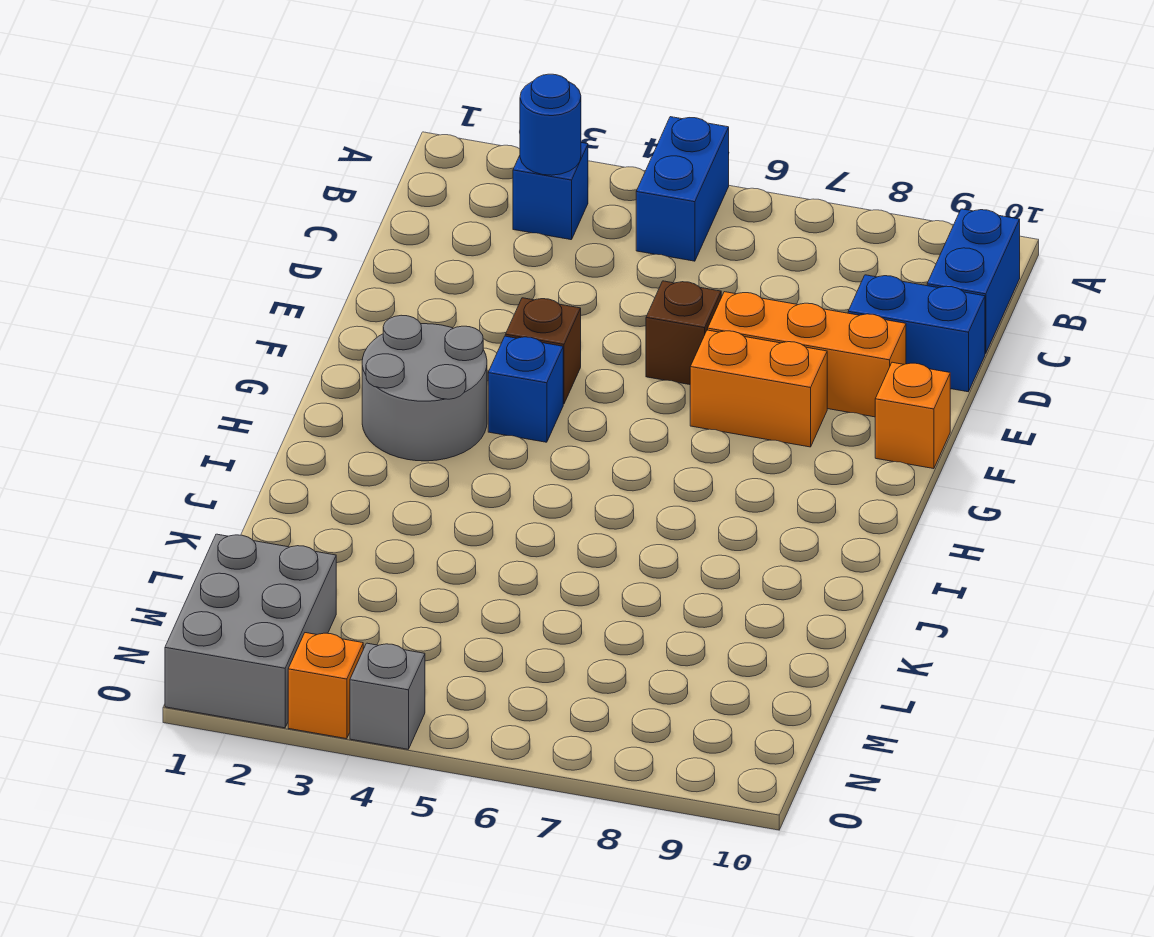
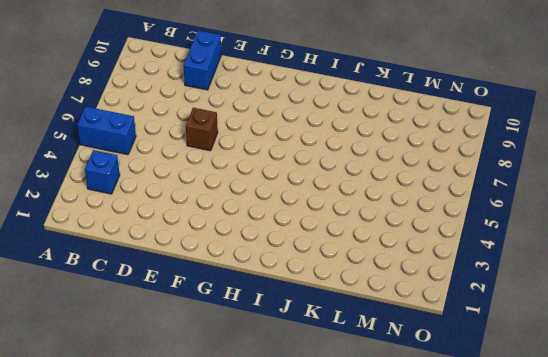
none -> blue 1x2 brick [927,209,1020,353]
none -> orange 1x3 brick [708,292,906,417]
none -> brown 1x1 brick [505,298,581,404]

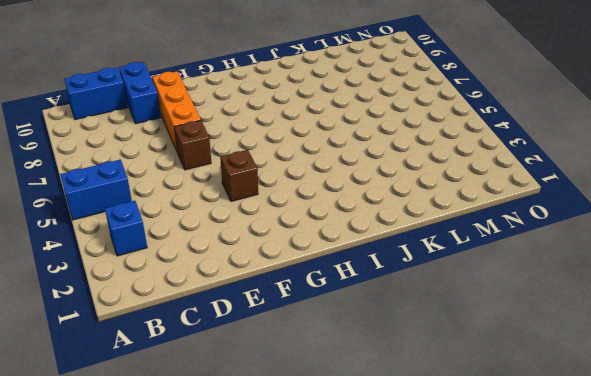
none -> orange 1x2 brick [690,330,827,447]
none -> orange 1x1 brick [875,362,950,469]
none -> grey 2x2 round brick [362,315,487,461]

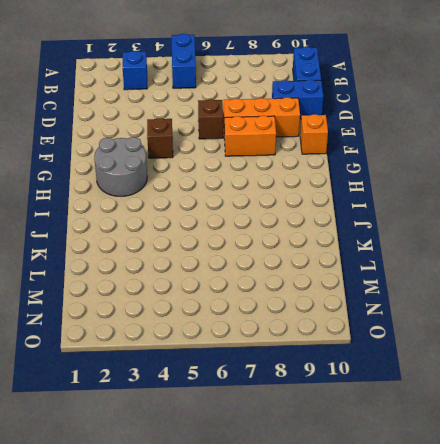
none -> blue 1x1 brick [488,336,563,442]
none -> grey 2x3 brick [165,534,336,728]
none -> orange 1x1 brick [288,633,363,739]

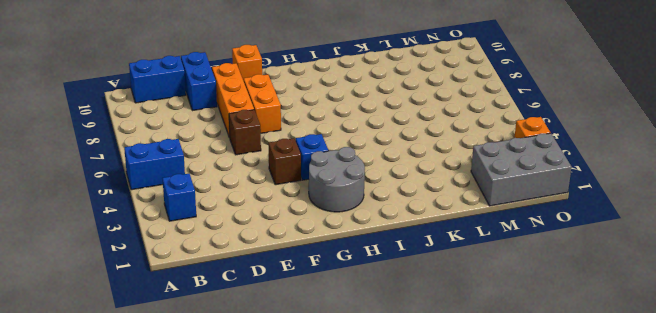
none -> grey 1x1 brick [350,643,425,749]
none -> blue 1x1 round brick [520,74,581,175]

